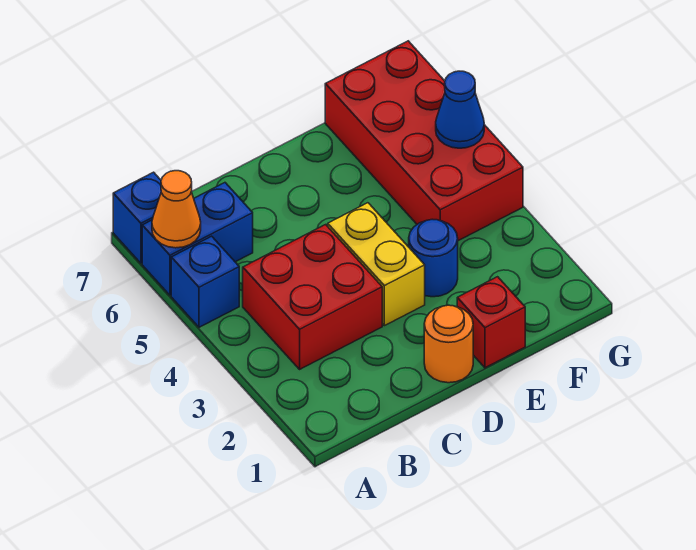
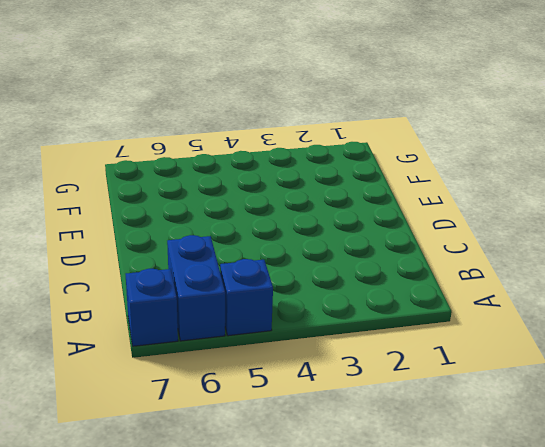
none -> red 2x2 brick [243,225,382,369]
none -> orange 1x1 round brick [424,305,473,383]

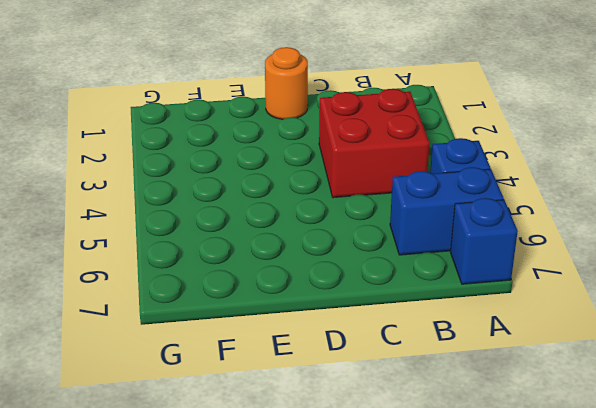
none -> yellow 1x2 brick [328,203,425,326]
none -> red 1x1 brick [457,277,525,368]

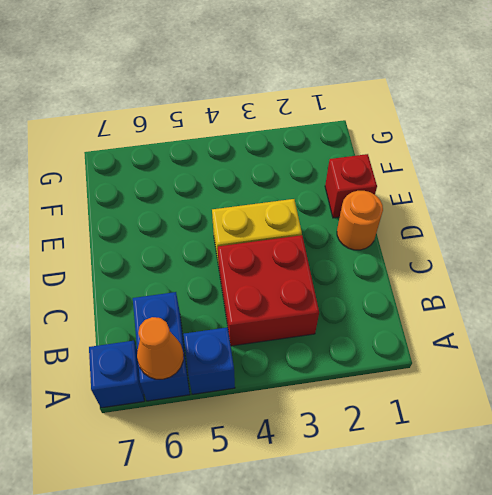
none -> blue 1x1 round brick [409,219,458,297]
none -> red 2x4 brick [325,41,523,241]

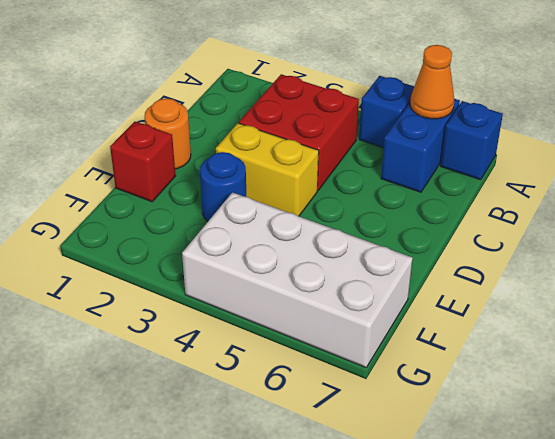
white 2x4 brick [182,192,413,368] -> red 2x4 brick [325,41,523,241]
none -> blue 1x1 cone [436,71,484,148]

